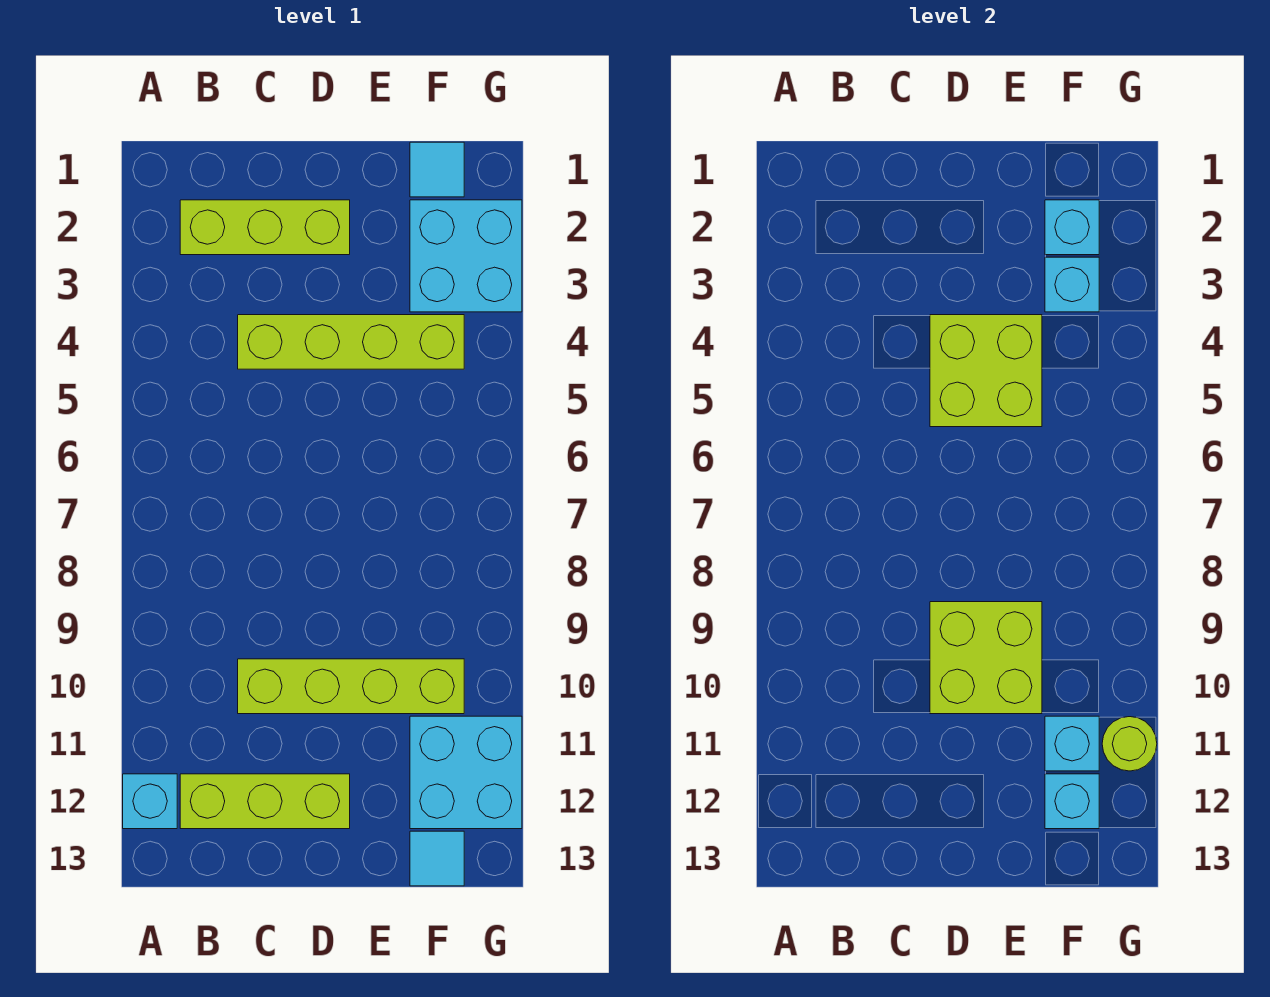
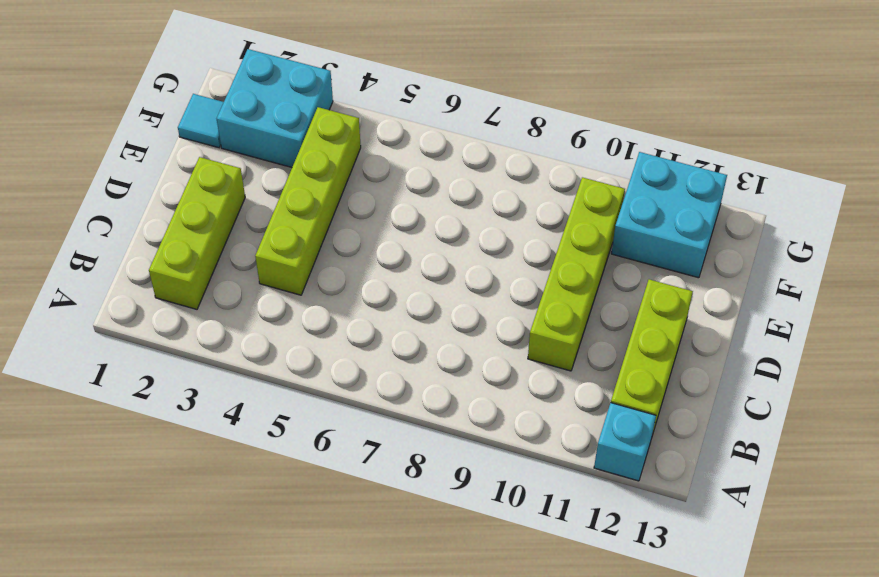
none -> cyan 1x1 tile [410,831,464,886]
none -> lime 2x2 brick [930,315,1042,427]
none -> lime 2x2 brick [930,602,1042,714]

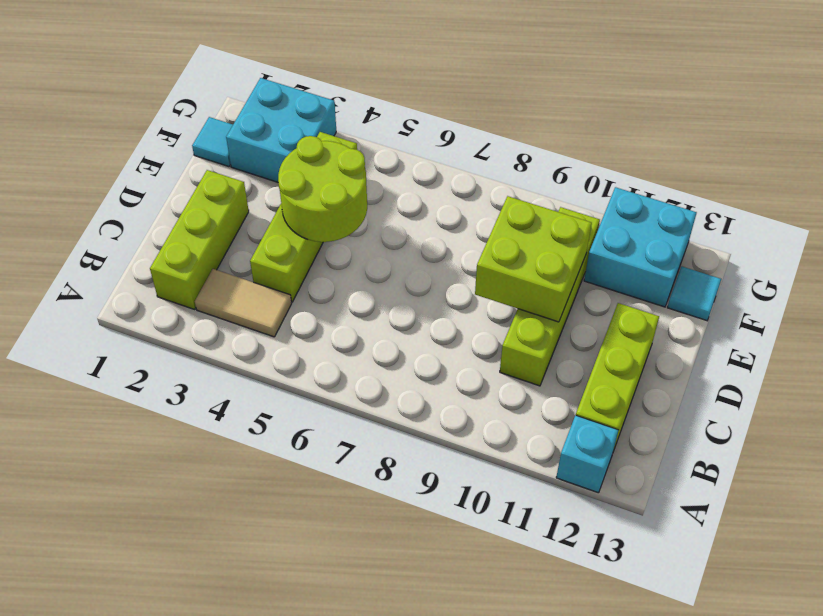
tan 1x2 tile [195,269,292,337] -> none
lime 2x2 round brick [278,136,367,242] -> lime 2x2 brick [930,315,1042,427]
none -> cyan 1x1 brick [1045,200,1099,255]
none -> cyan 1x1 brick [1045,257,1099,312]
none -> cyan 1x1 brick [1045,716,1099,771]

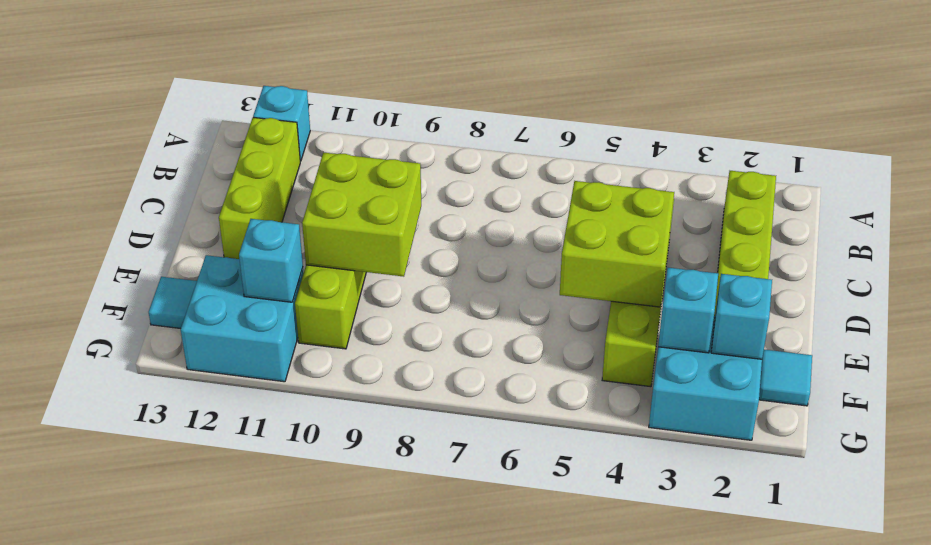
none -> cyan 1x1 brick [1045,774,1099,829]
none -> lime 1x1 round brick [1102,717,1157,771]

